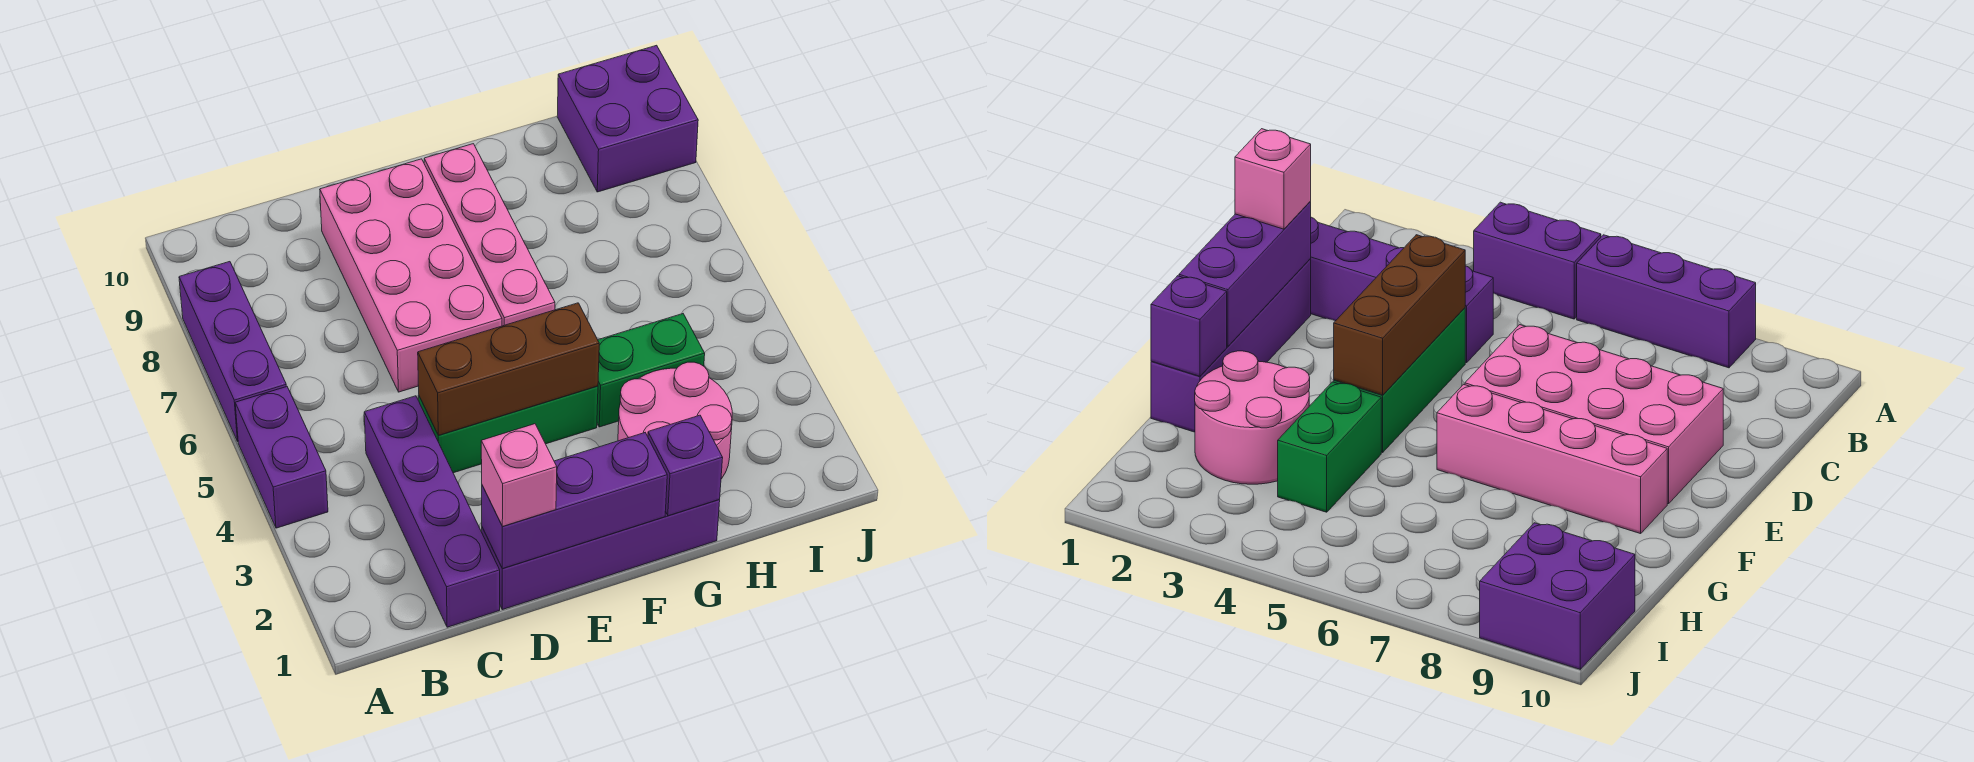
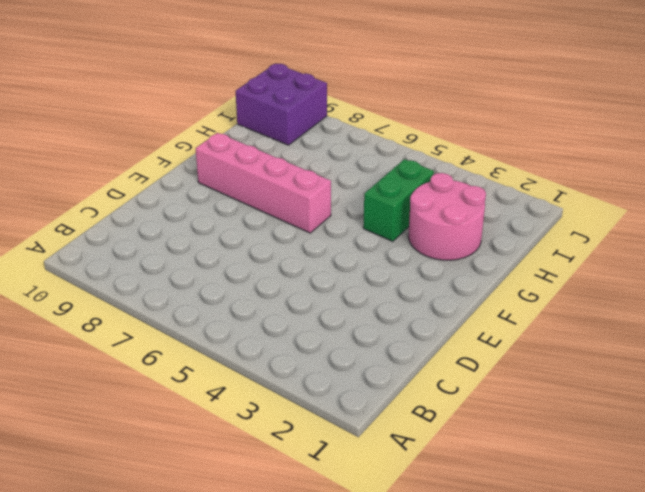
none -> purple 1x2 brick [235,387,328,528]
none -> purple 1x3 brick [179,262,287,441]
none -> purple 1x4 brick [364,396,500,627]

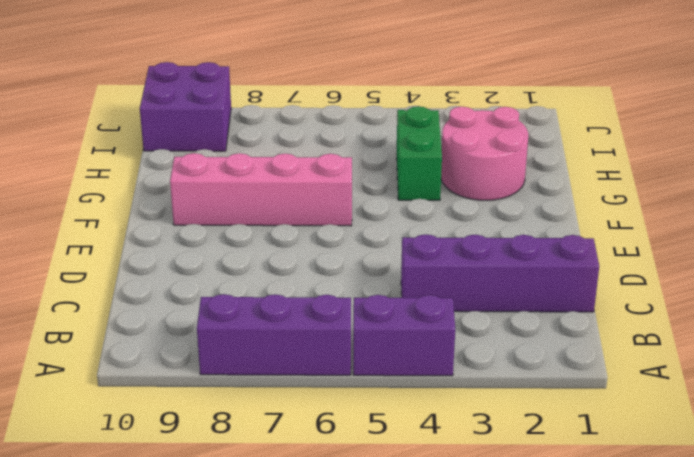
none -> purple 1x4 brick [482,500,720,610]
none -> green 1x3 brick [419,386,598,473]
none -> pink 2x4 brick [320,159,502,392]

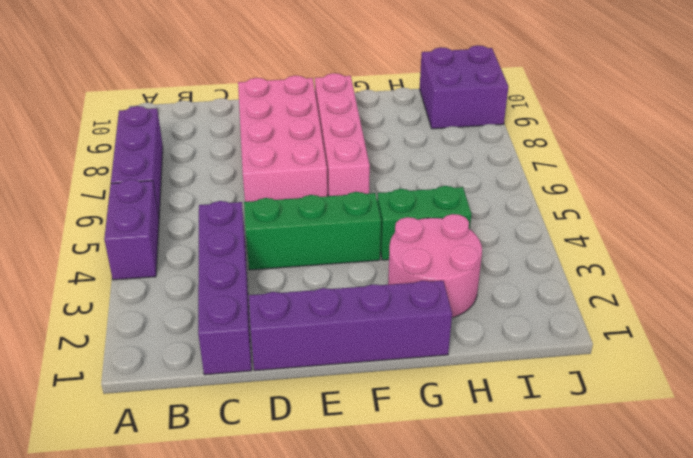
none -> purple 1x3 brick [482,433,667,569]
none -> brown 1x3 brick [418,303,599,435]
none -> purple 1x1 brick [648,415,723,516]

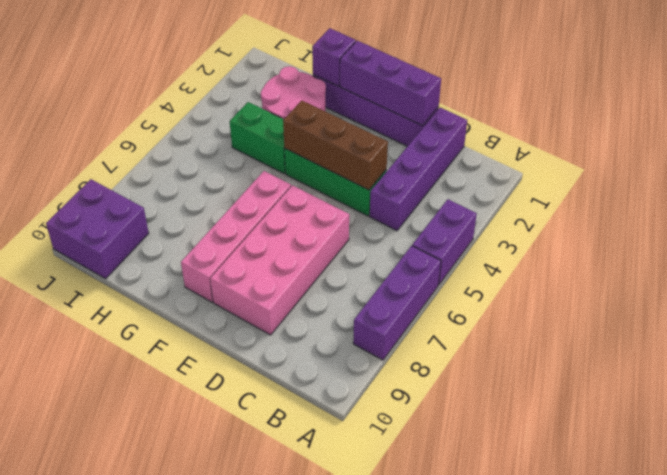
none -> pink 1x1 brick [481,424,557,526]

